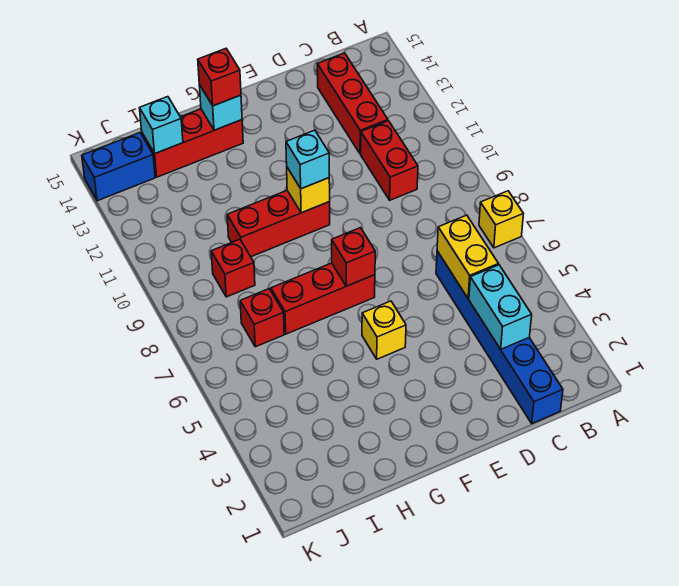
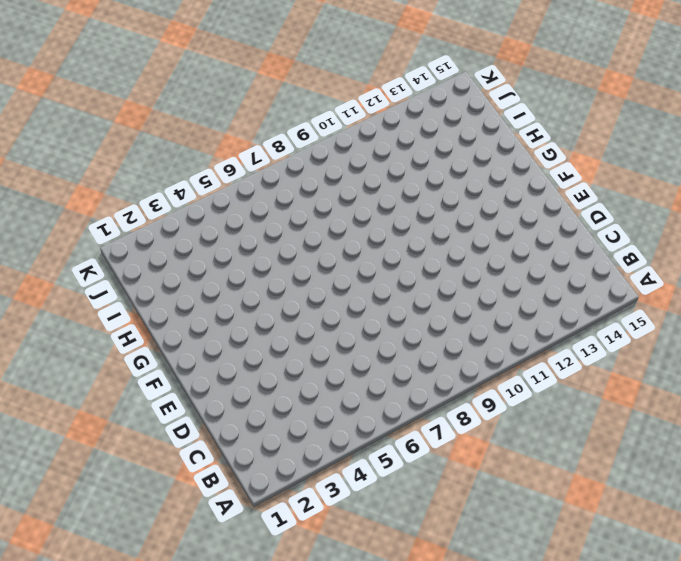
none -> yellow 1x1 brick [479,191,523,248]
none -> blue 1x6 brick [436,251,563,424]
none -> red 1x2 brick [361,121,418,200]

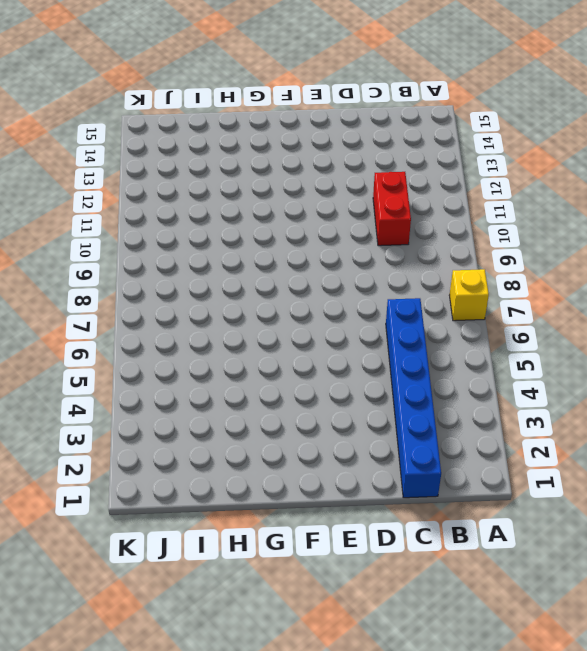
none -> red 1x3 brick [317,53,388,154]
none -> yellow 1x1 brick [362,301,406,359]
none -> red 1x3 brick [271,263,375,334]

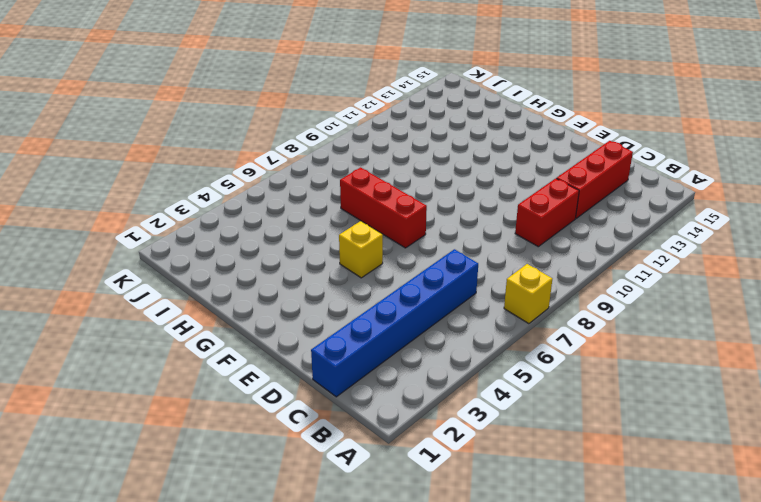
none -> red 1x3 brick [227,191,330,257]
none -> red 1x3 brick [142,109,243,177]
none -> red 1x1 brick [240,289,284,347]

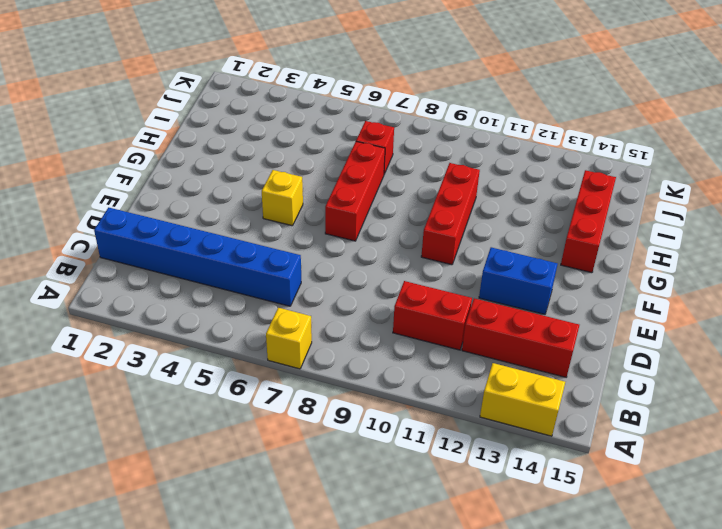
yellow 1x2 brick [480,363,565,436] -> yellow 1x2 brick moved to [437,215,498,299]
blue 1x2 brick [479,247,557,314] -> blue 1x2 brick turned to [82,133,155,201]
none -> red 1x1 brick [211,239,255,297]
none -> cyan 1x2 brick [469,265,532,349]
none -> red 1x1 brick [332,228,375,286]

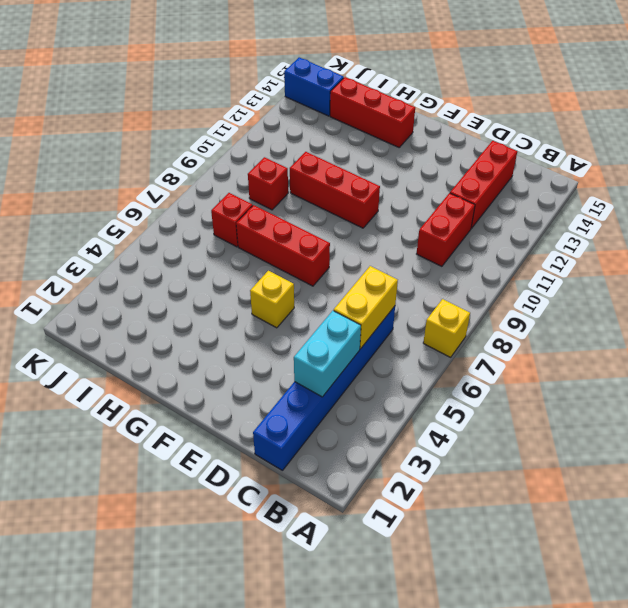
none -> red 1x1 brick [332,228,375,286]
none -> yellow 1x1 brick [287,168,330,213]
none -> cyan 1x1 brick [199,85,242,130]

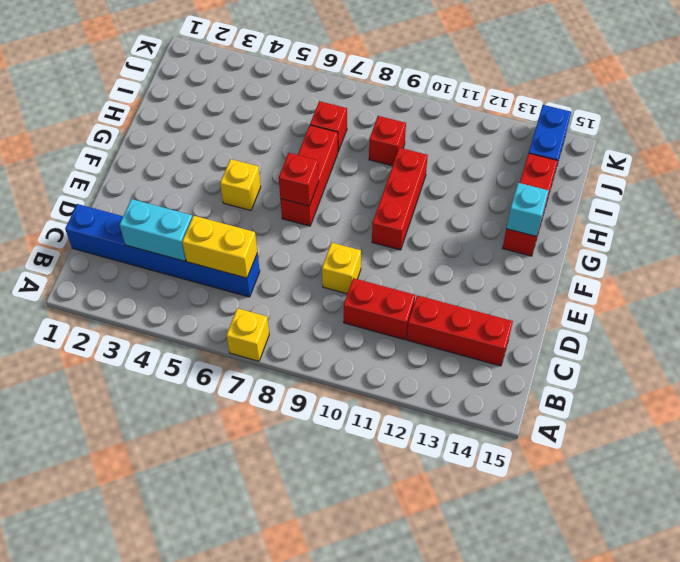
yellow 1x1 brick [322,243,361,294] -> yellow 1x1 brick moved to [287,168,330,213]
none -> cyan 1x1 brick [140,97,183,153]
none -> cyan 1x1 brick [286,130,329,189]
none -> red 1x1 brick [198,49,241,106]

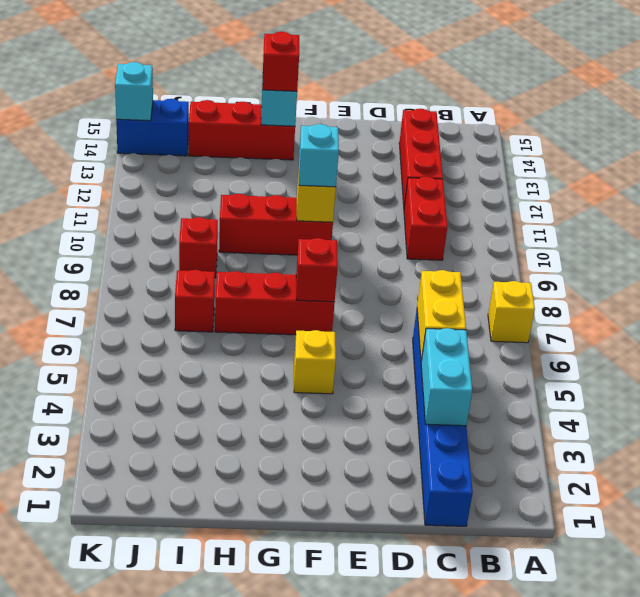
cyan 1x1 brick [115,62,153,121] -> cyan 1x1 brick moved to [140,97,183,153]

